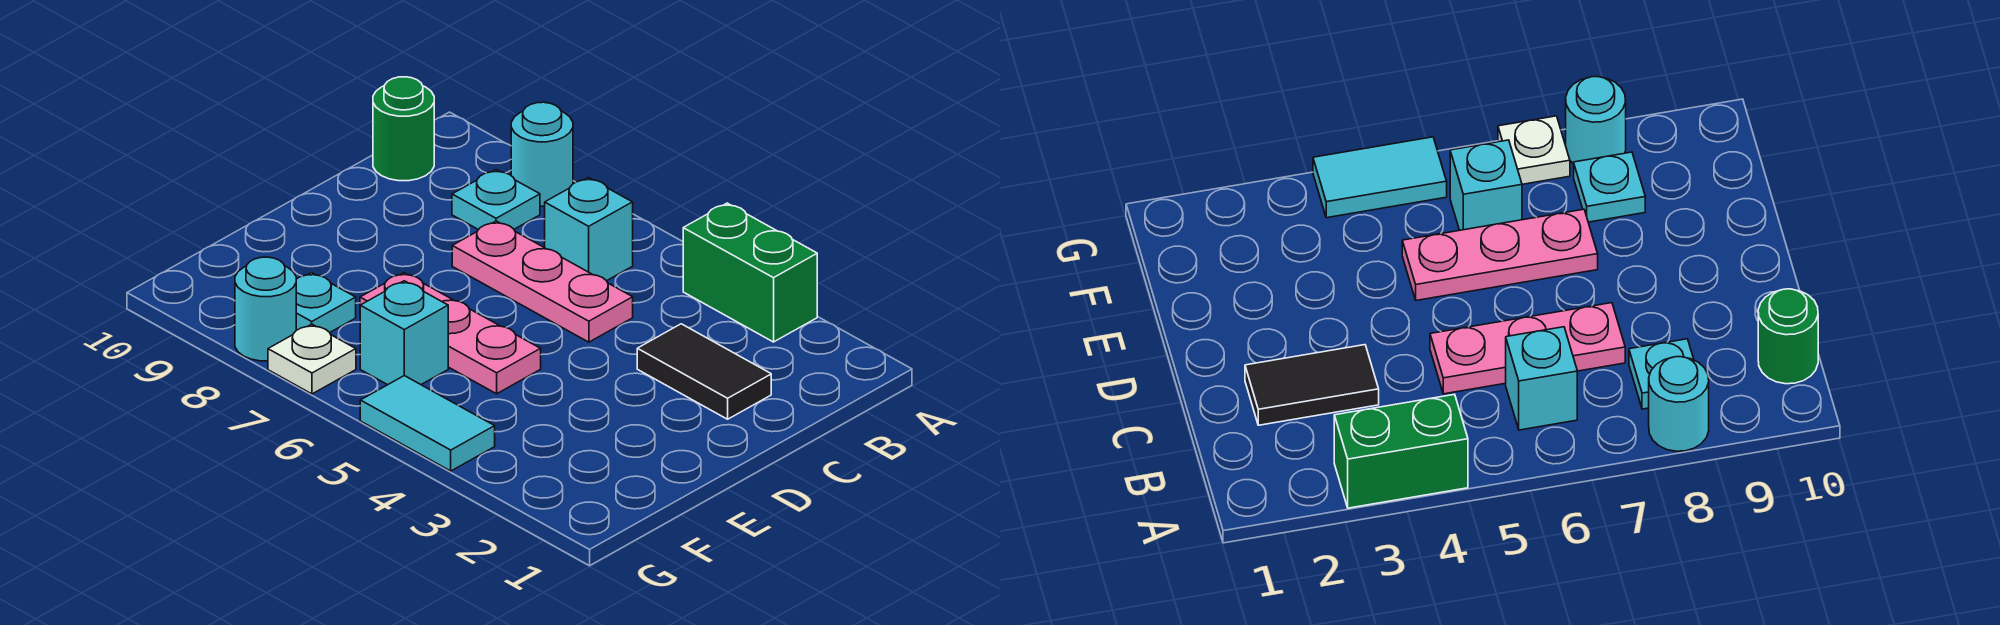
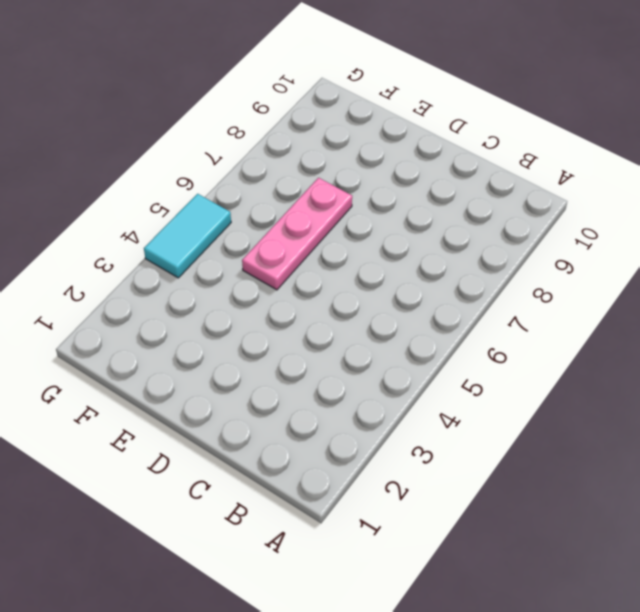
none -> green 1x2 brick [683,203,817,342]
none -> cyan 1x1 round brick [511,102,573,206]
none -> cyan 1x1 brick [545,178,633,281]

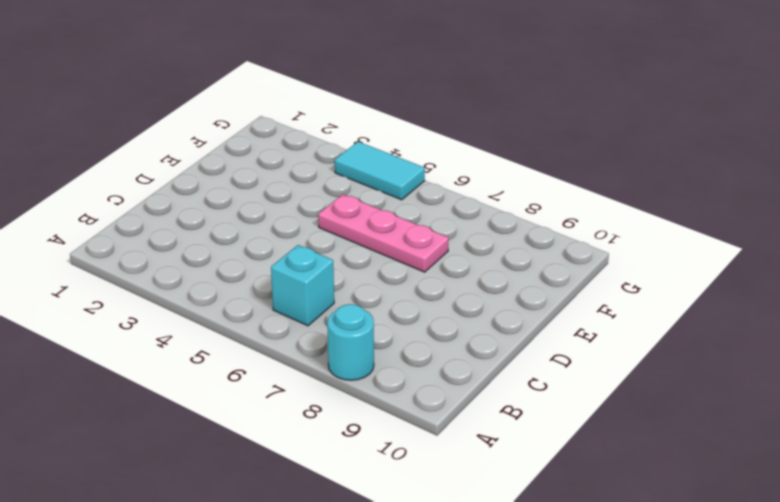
none -> green 1x2 brick [683,203,817,342]
none -> cyan 1x1 plate [452,170,540,230]
none -> green 1x1 round brick [373,77,434,181]

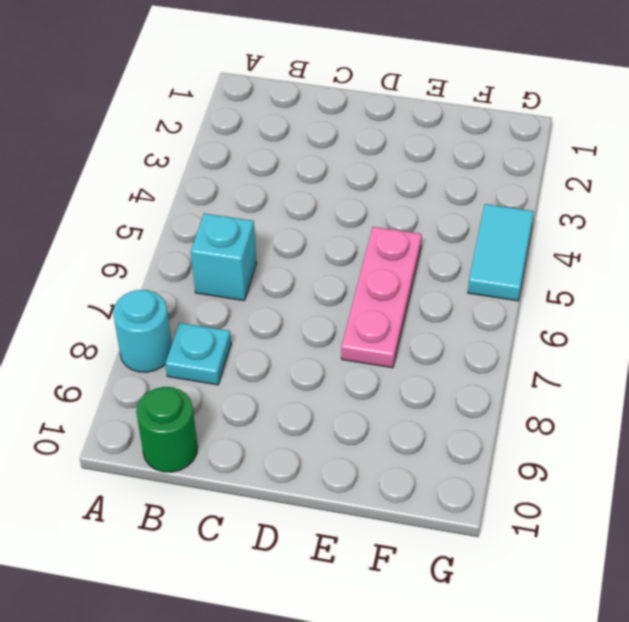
none -> green 1x2 brick [683,203,817,342]
none -> black 1x2 tile [637,324,771,419]
none -> pink 1x3 plate [452,221,633,342]

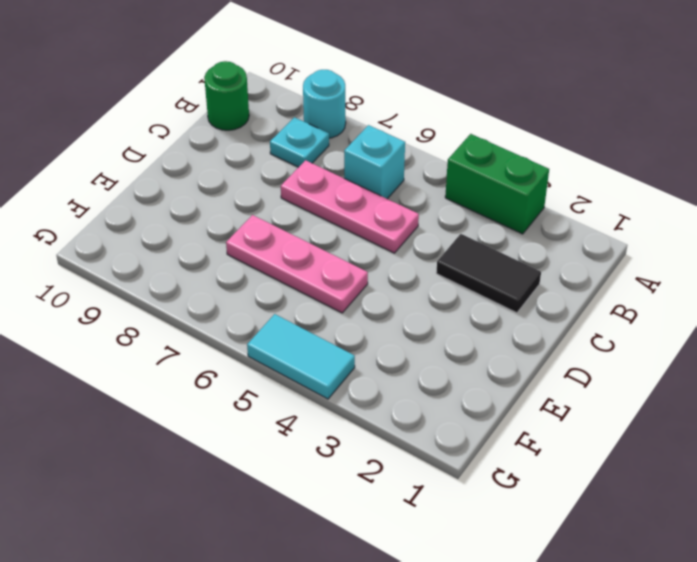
none -> cyan 1x1 brick [360,281,448,385]
none -> cyan 1x1 plate [296,273,356,332]
none -> white 1x1 plate [268,324,356,394]

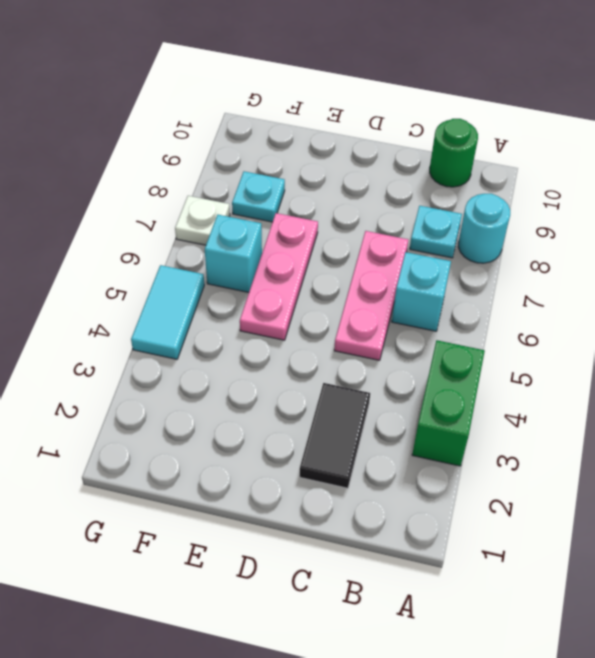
none -> cyan 1x1 round brick [235,257,296,361]

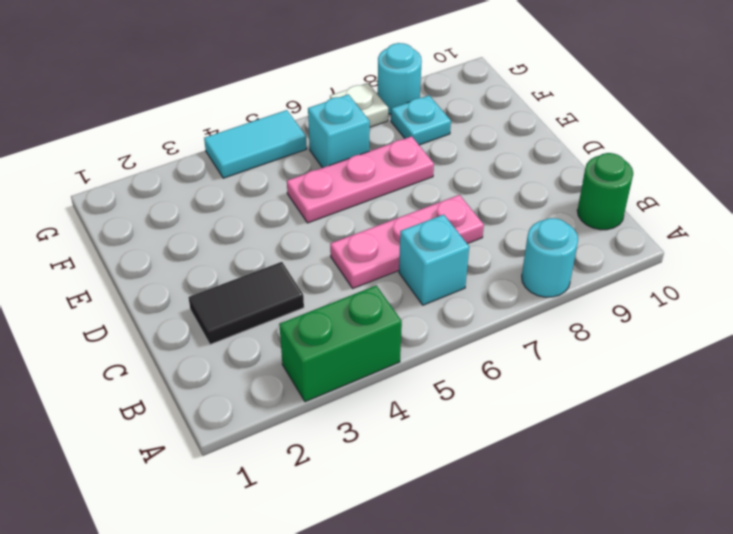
none -> cyan 1x1 plate [452,170,540,230]

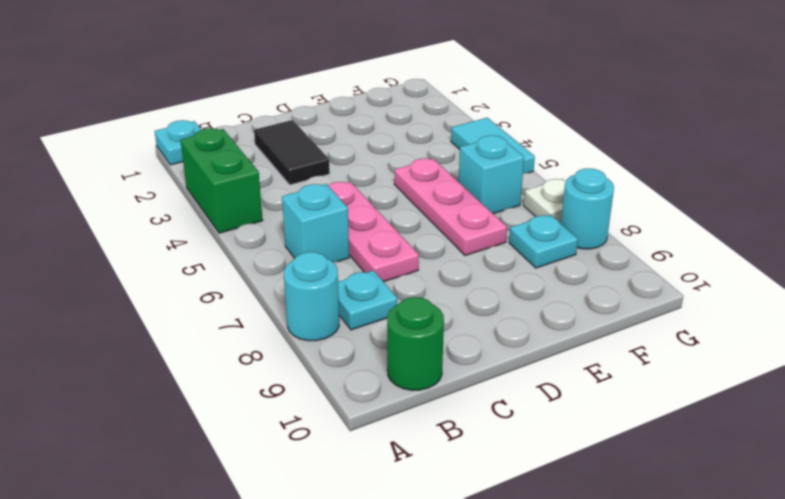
cyan 1x1 plate [155,120,201,165] -> none

